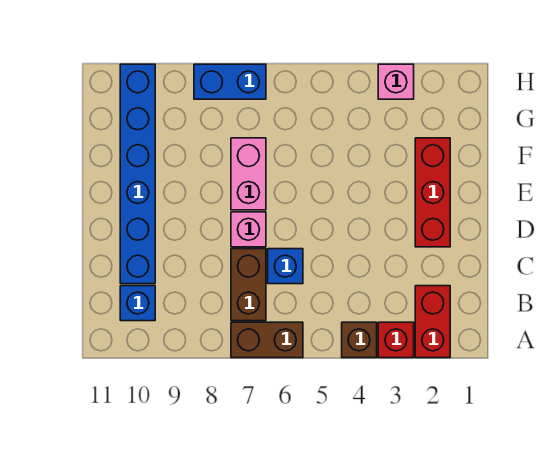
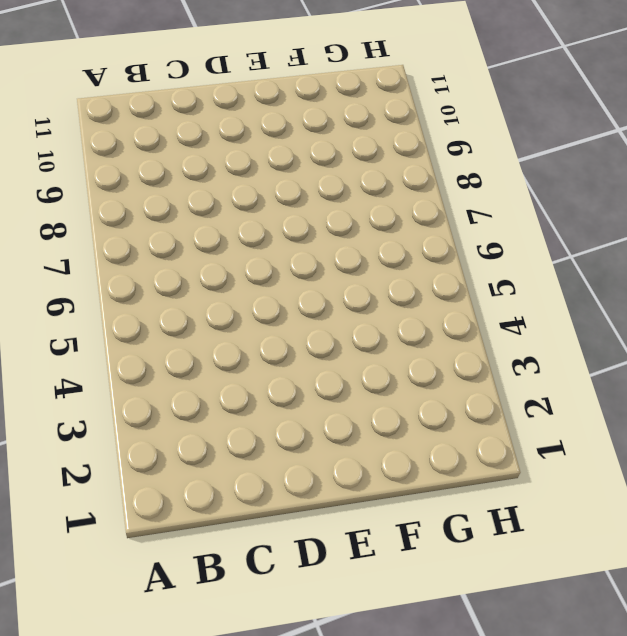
none -> red 1x2 brick [415,286,450,358]
none -> red 1x1 brick [378,322,414,358]
none -> brown 1x1 brick [342,322,377,358]

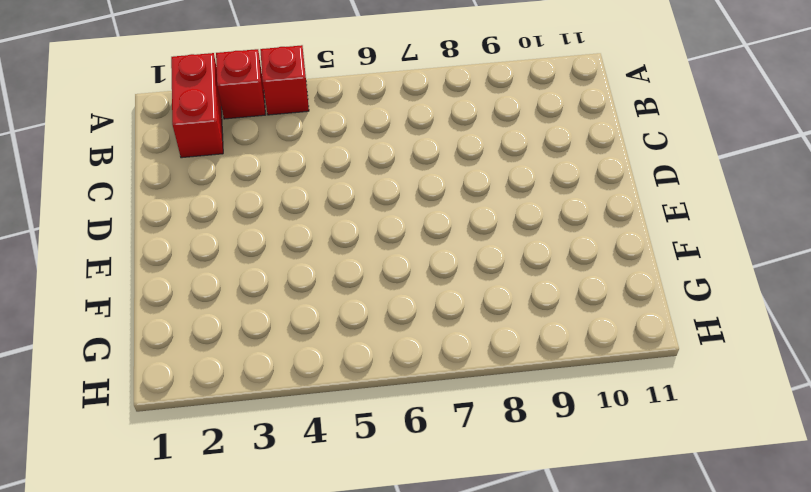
red 1x1 brick [260,45,309,115] -> brown 1x1 brick [342,322,377,358]
none -> brown 1x2 brick [231,322,303,358]
none -> brown 1x2 brick [231,249,266,321]
none -> blue 1x1 brick [120,286,155,321]

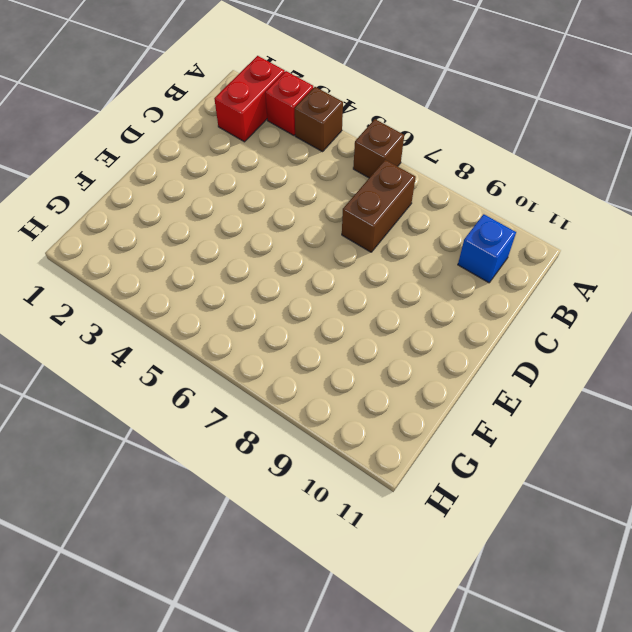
brown 1x1 brick [353,119,404,178] -> brown 1x2 brick [231,322,303,358]
none -> blue 1x1 brick [268,249,303,284]
none -> blue 1x6 brick [120,64,155,284]
none -> red 1x3 brick [415,138,450,247]

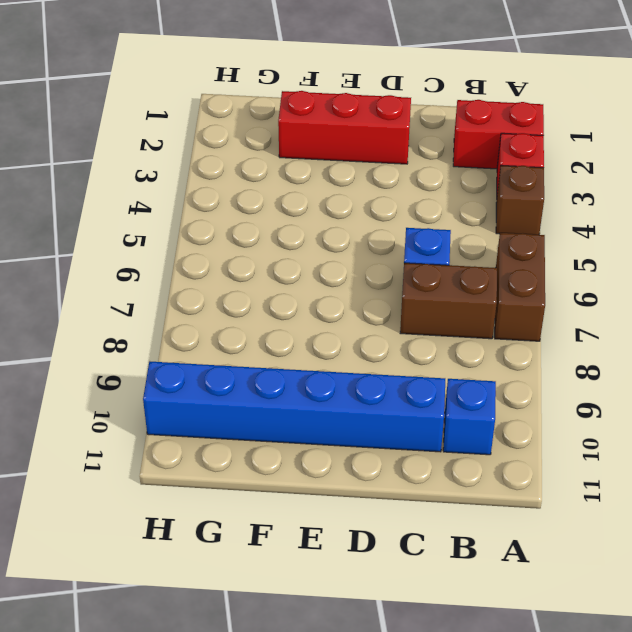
none -> pink 1x1 brick [231,212,266,247]
none -> pink 1x2 brick [231,138,266,210]
none -> pink 1x1 brick [378,64,414,99]

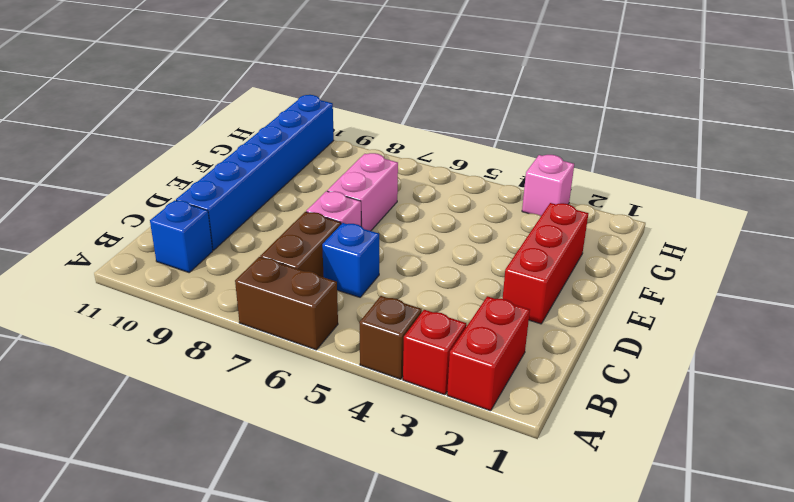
none -> blue 1x2 brick [194,64,266,99]

